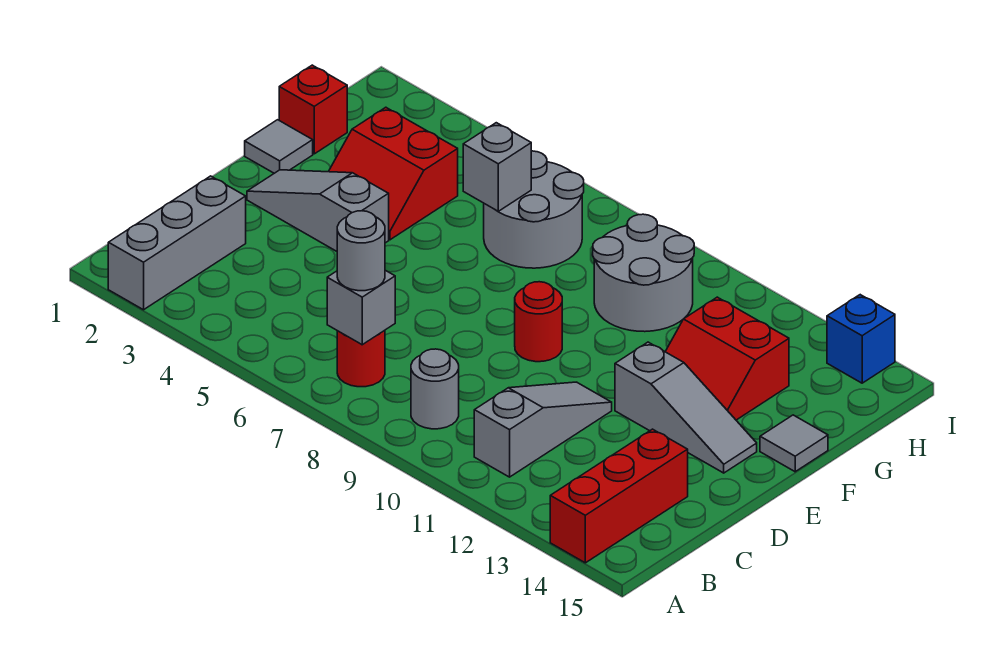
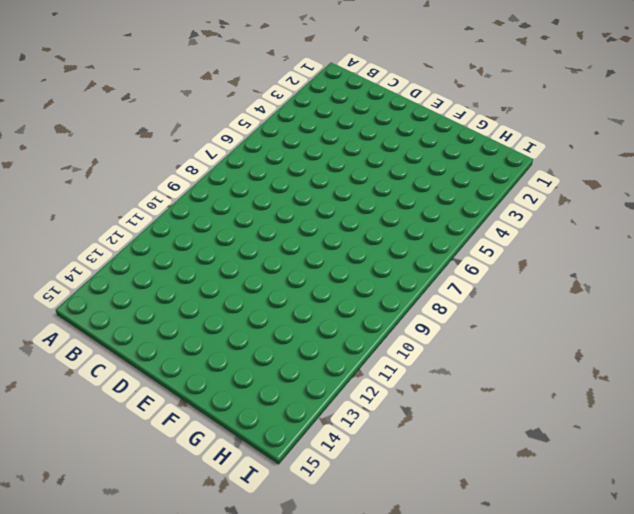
none -> grey 1x3 brick [108,176,246,310]
none -> red 1x3 brick [550,429,688,563]
none -> red 1x1 round brick [337,330,385,387]

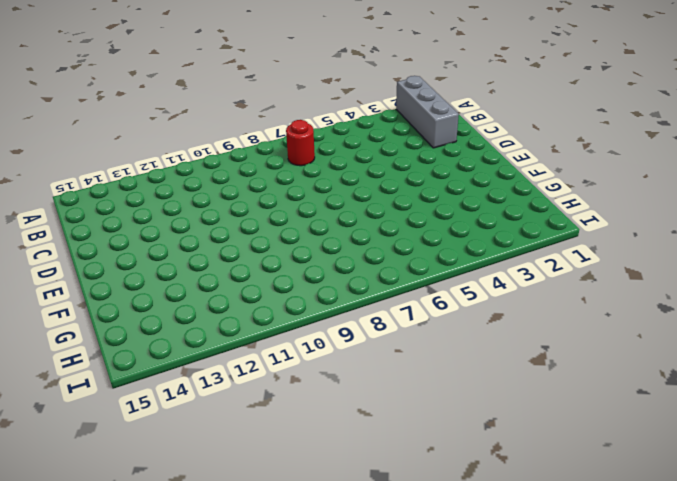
none -> red 1x3 brick [550,429,688,563]
none -> grey 1x1 round brick [411,349,459,429]
none -> grey 1x3 slope [474,382,612,477]

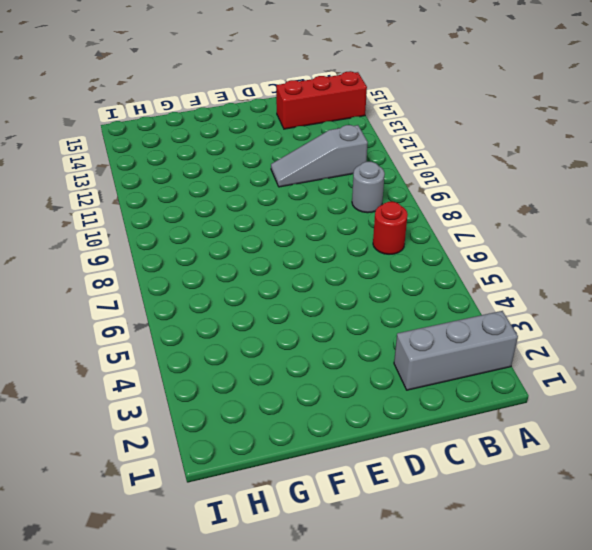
none -> grey 1x3 slope [247,170,389,251]
none -> red 1x1 round brick [515,282,562,362]
none -> grey 1x3 slope [615,342,757,473]

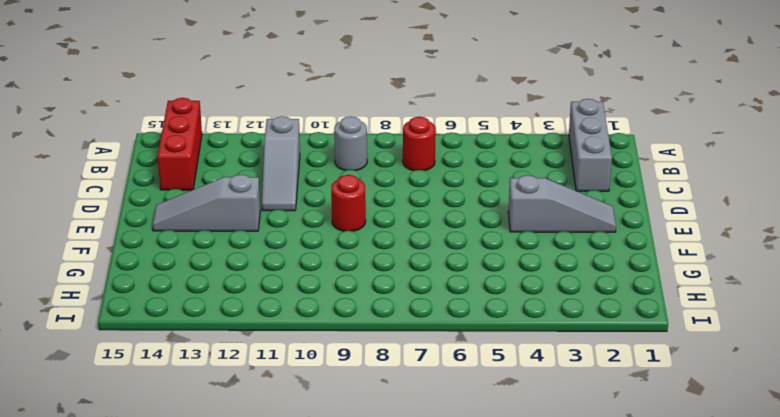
none -> grey 1x1 tile [245,120,313,173]
none -> red 2x2 slope [329,107,458,240]
none -> red 2x2 slope [665,297,789,420]

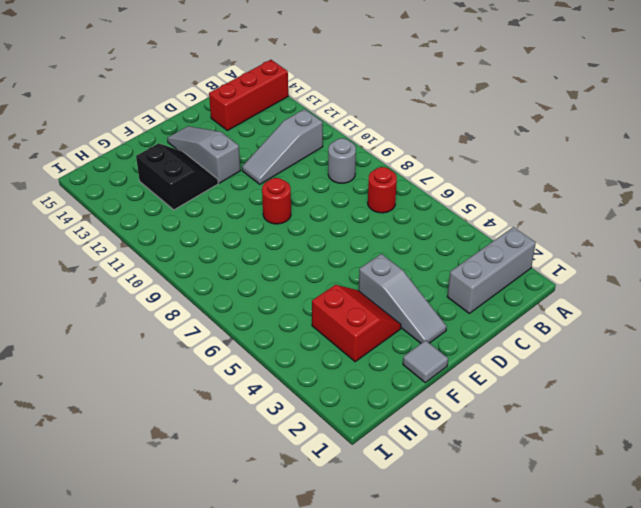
black 2x2 slope [136,143,218,210] -> red 2x2 slope [665,297,789,420]
none -> grey 1x1 tile [760,415,828,472]
none -> red 1x1 brick [279,65,347,154]
none -> grey 2x2 round brick [484,151,584,268]

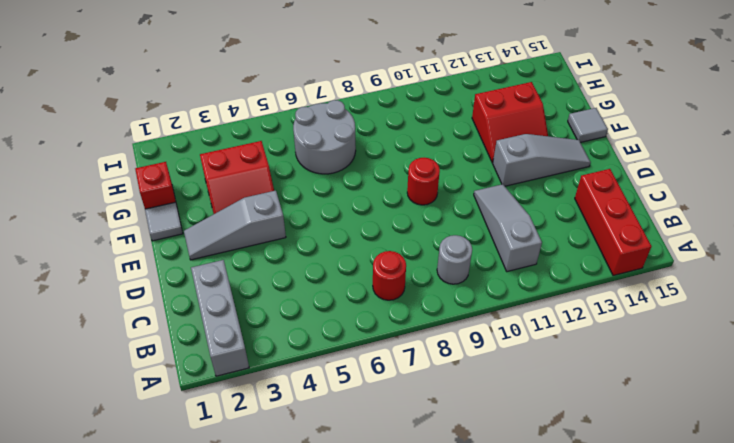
none -> grey 2x2 round brick [593,214,694,332]
none -> blue 1x1 brick [827,295,895,383]
none -> grey 1x1 brick [327,270,395,345]

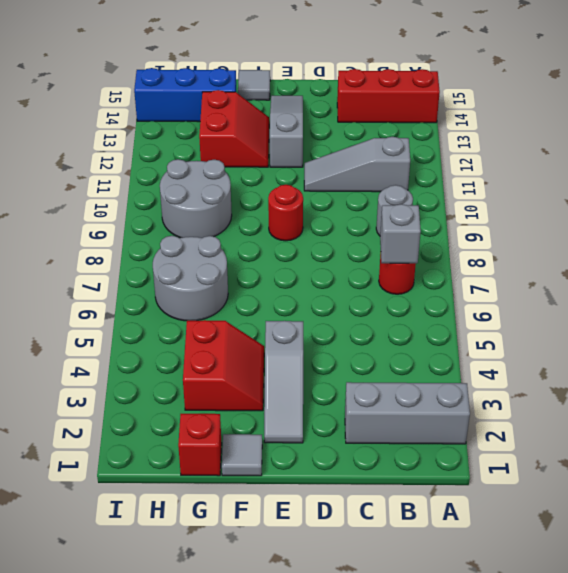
blue 1x3 brick [134,68,236,122] -> blue 1x1 brick [827,295,895,383]
none -> grey 1x1 brick [463,123,531,211]
none -> grey 1x1 round brick [337,211,385,291]

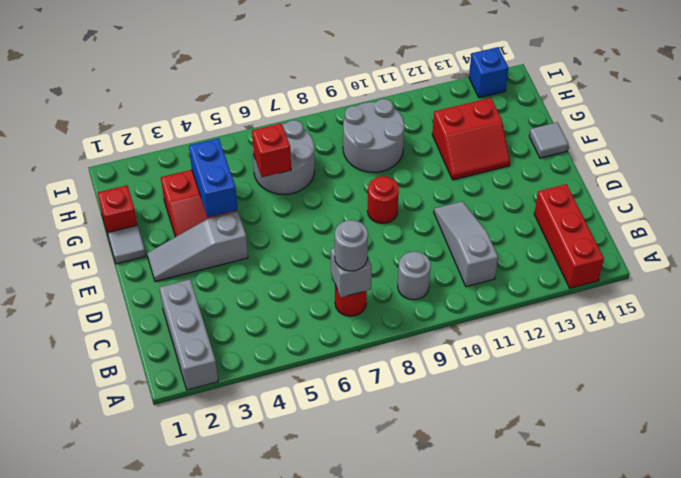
blue 1x2 brick [189,138,238,217] -> none
red 1x1 brick [252,123,291,177] -> grey 1x1 brick [463,123,531,211]
none -> grey 1x3 slope [615,342,757,473]

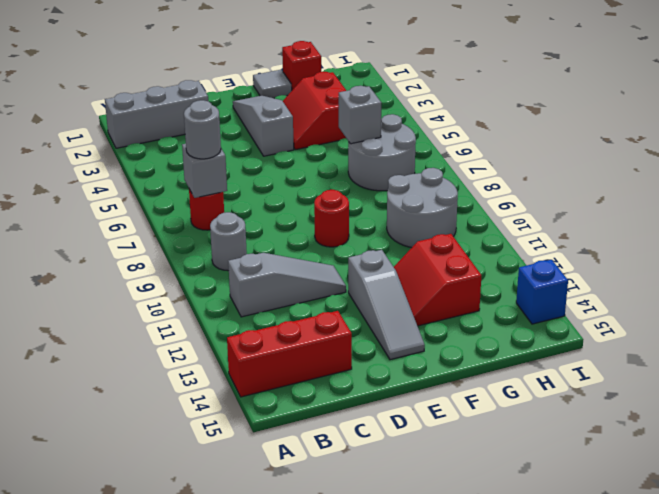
none -> grey 1x1 tile [760,415,828,472]

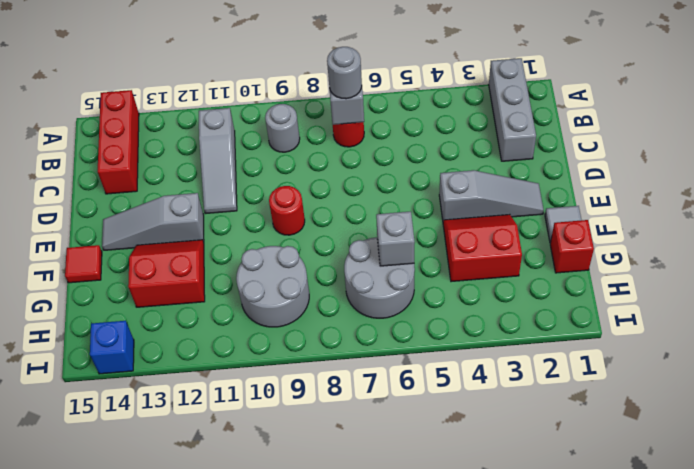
red 1x1 tile [65,245,102,283] -> grey 1x1 tile [760,415,828,472]

